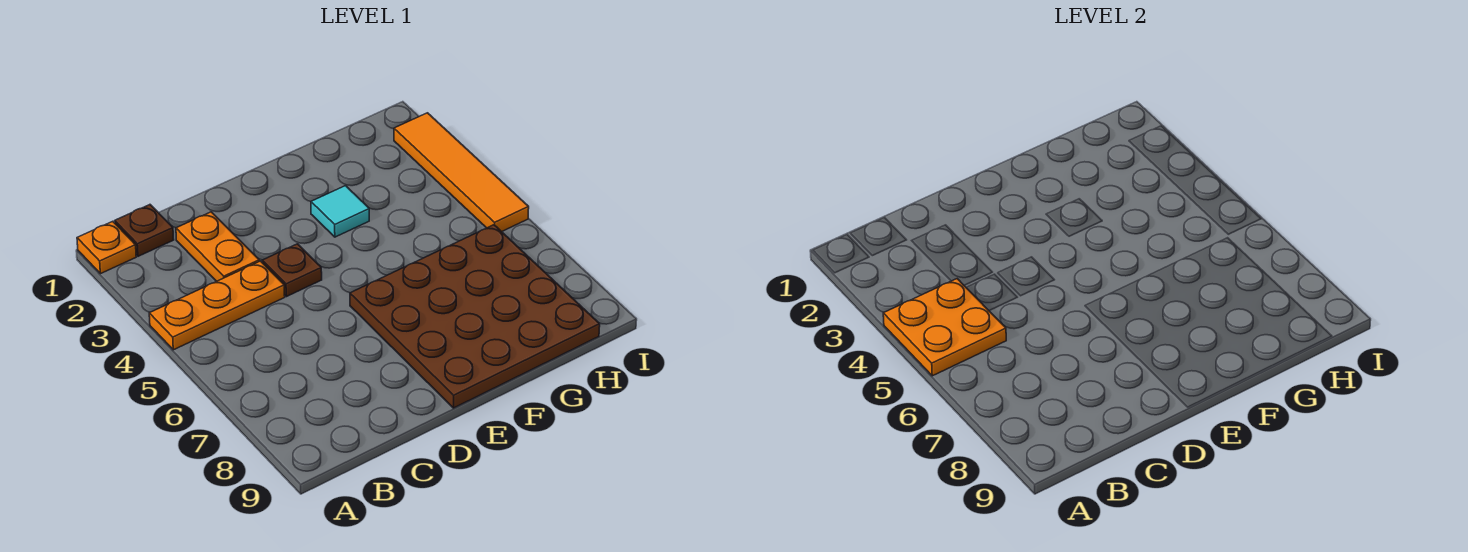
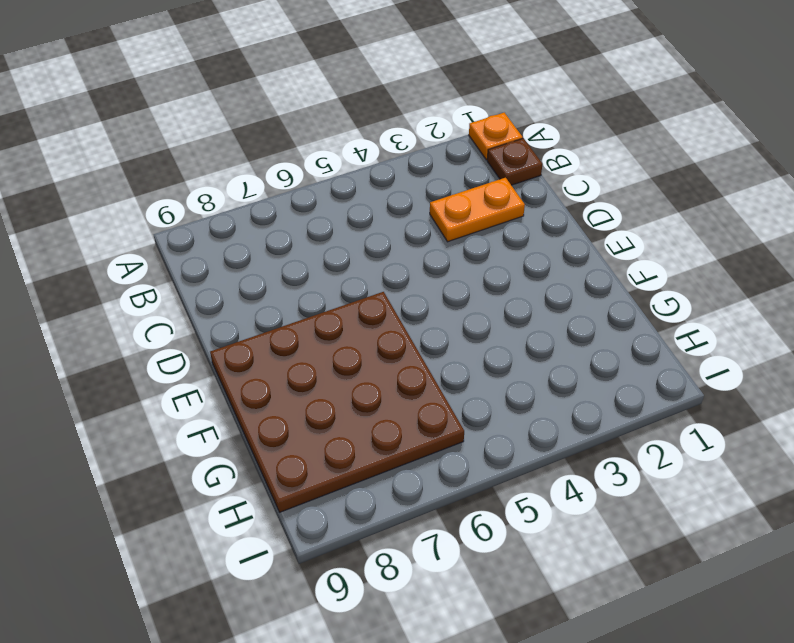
none -> orange 1x3 plate [149,261,285,350]
none -> brown 1x1 plate [262,244,322,297]

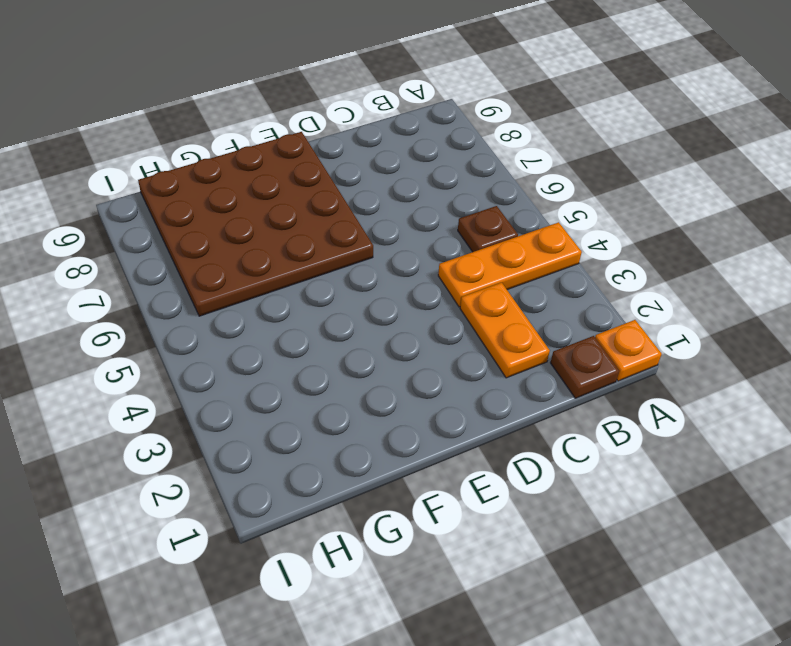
brown 1x1 plate [458,206,518,252] -> brown 1x1 plate moved to [262,244,322,297]
none -> cyan 1x1 tile [311,186,369,237]
none -> orange 1x4 tile [394,113,529,231]

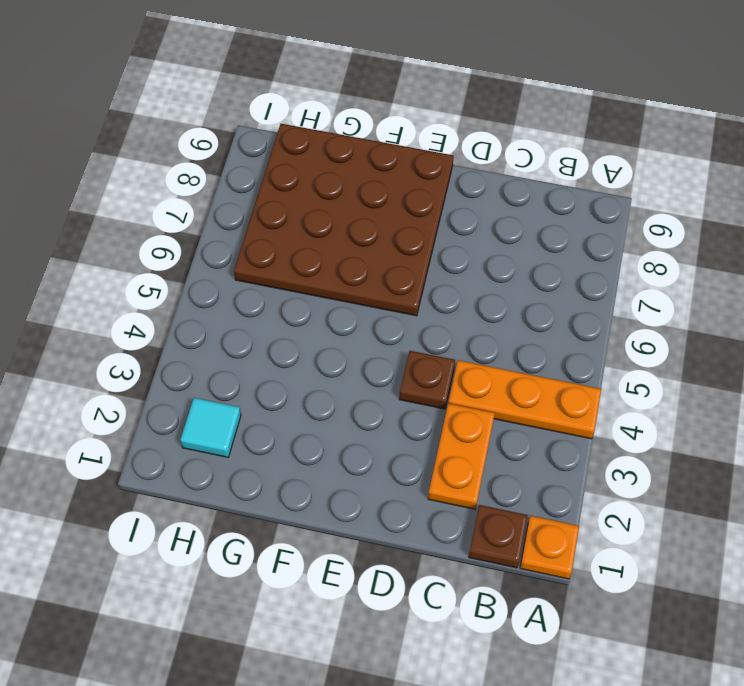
cyan 1x1 tile [180,398,241,457] -> cyan 1x1 tile moved to [311,186,369,237]
none -> orange 1x4 tile [394,113,529,231]
none -> orange 2x2 plate [883,279,1006,376]

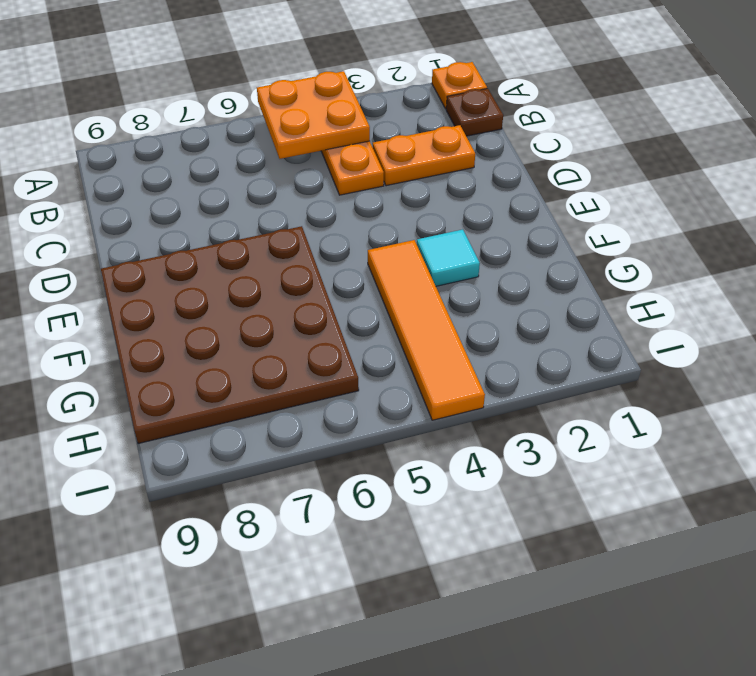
orange 1x4 tile [368,240,485,420] -> orange 1x4 tile turned to [394,113,529,231]
none -> brown 1x1 plate [262,244,322,297]

